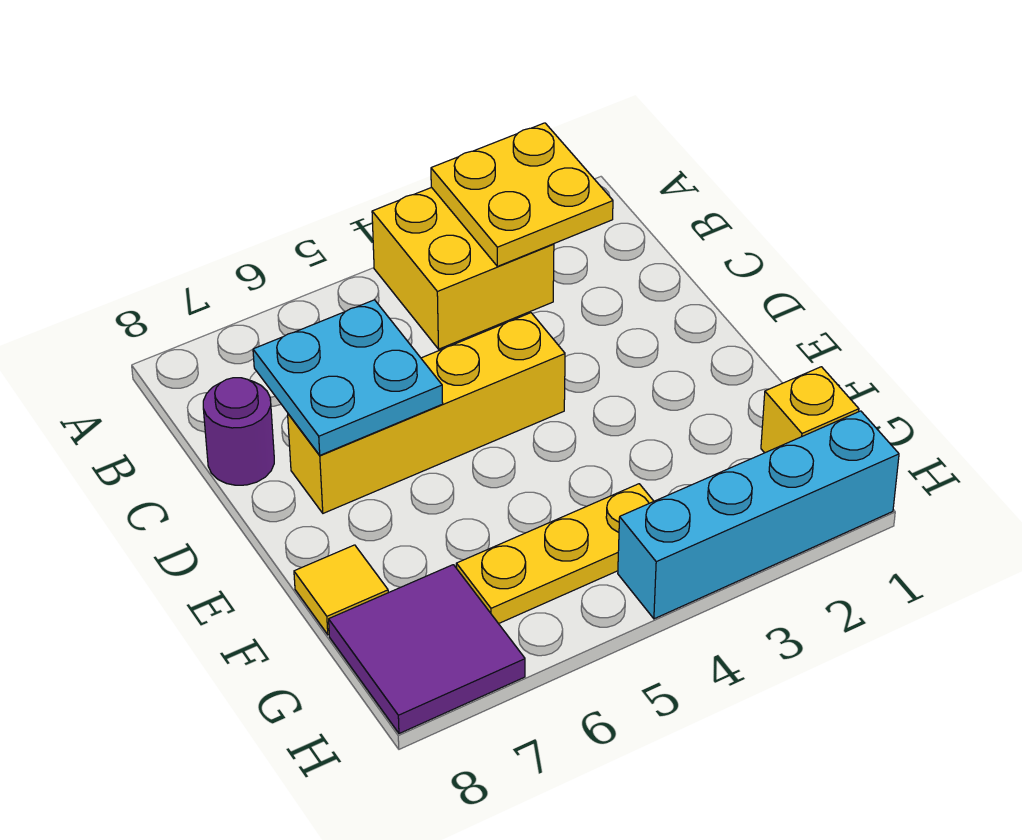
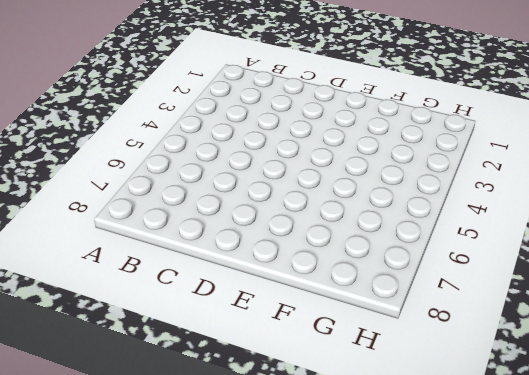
none -> yellow 2x2 brick [372,187,554,349]
none -> purple 1x1 round brick [203,378,274,485]

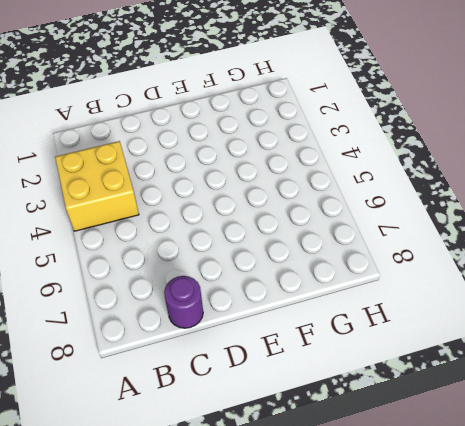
none -> yellow 1x4 brick [288,313,565,513]
none -> yellow 1x1 tile [294,545,388,635]

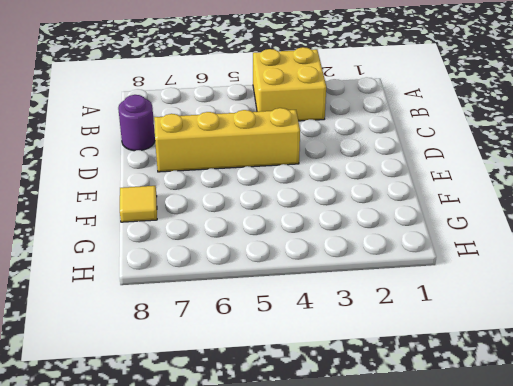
none -> yellow 1x1 brick [761,367,859,453]
none -> yellow 1x3 plate [456,484,654,624]

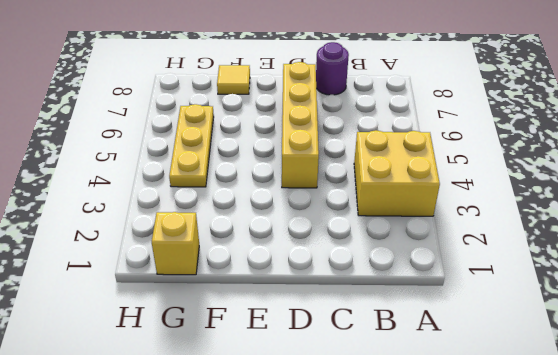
none -> purple 2x2 tile [329,565,525,734]
none -> cyan 1x4 brick [618,411,899,619]

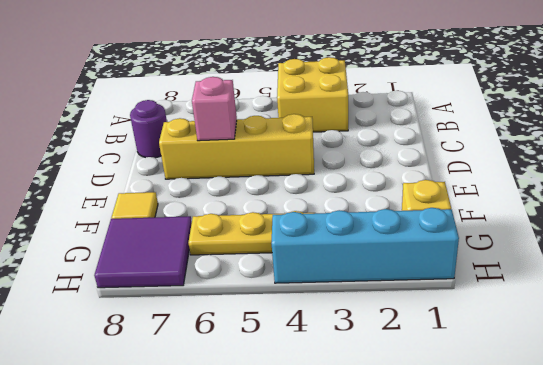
pink 1x1 brick [192,77,237,141] -> cyan 2x2 plate [253,300,443,455]
none -> yellow 2x2 plate [431,123,613,266]

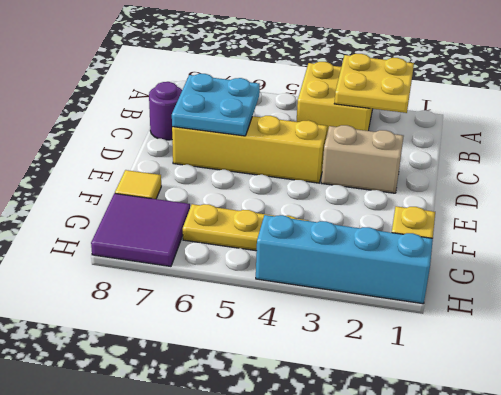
tan 1x2 brick [321,125,404,193] -> none

